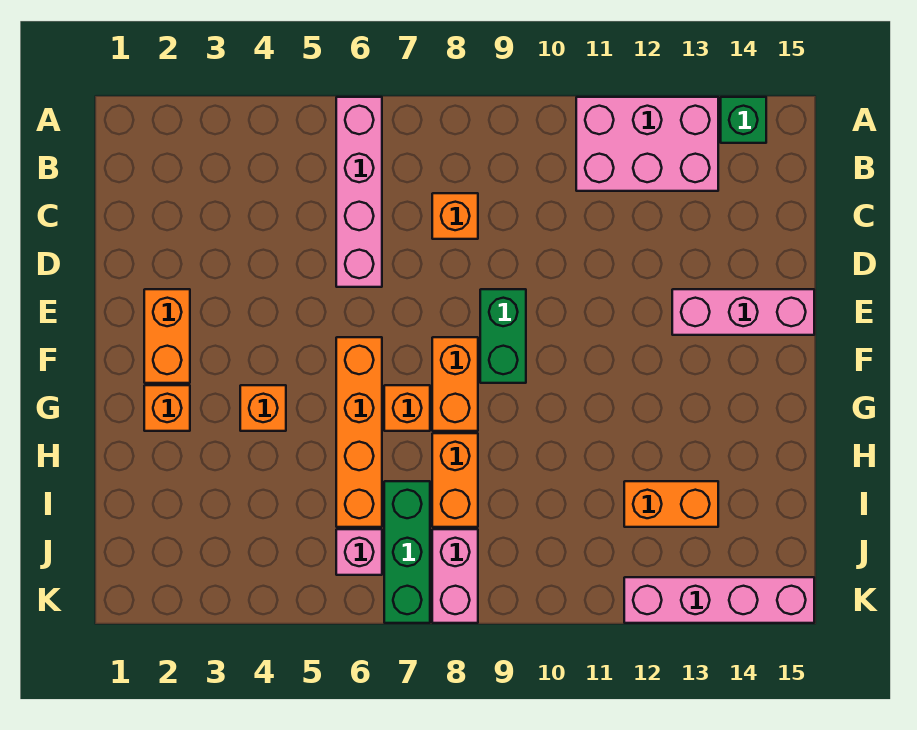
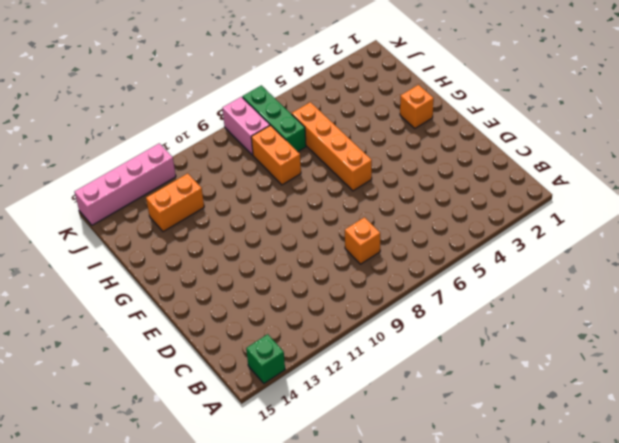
none -> pink 1x4 brick [336,97,382,287]
none -> pink 2x3 brick [576,97,718,191]
none -> orange 1x2 brick [144,289,190,383]

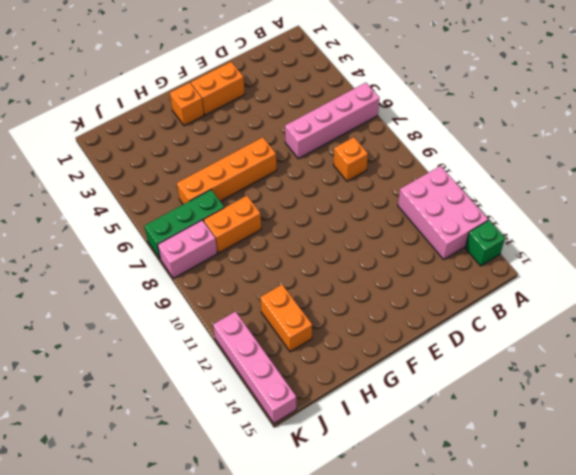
none -> green 1x2 brick [480,289,526,383]
none -> pink 1x3 brick [672,289,814,335]
none -> orange 1x2 brick [432,337,478,431]

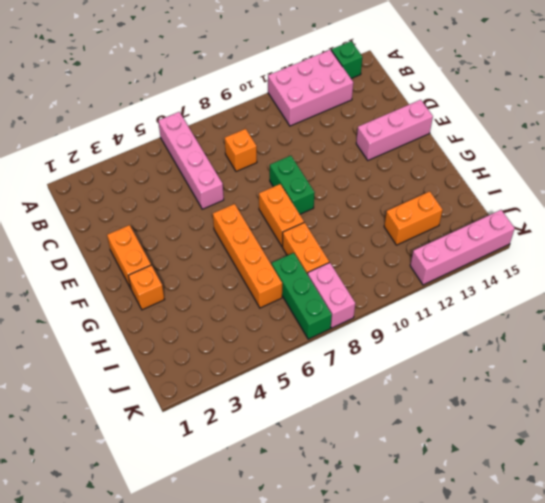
none -> orange 1x1 brick [240,385,286,431]
none -> orange 1x1 brick [384,385,430,431]
none -> pink 1x1 brick [336,529,382,575]

